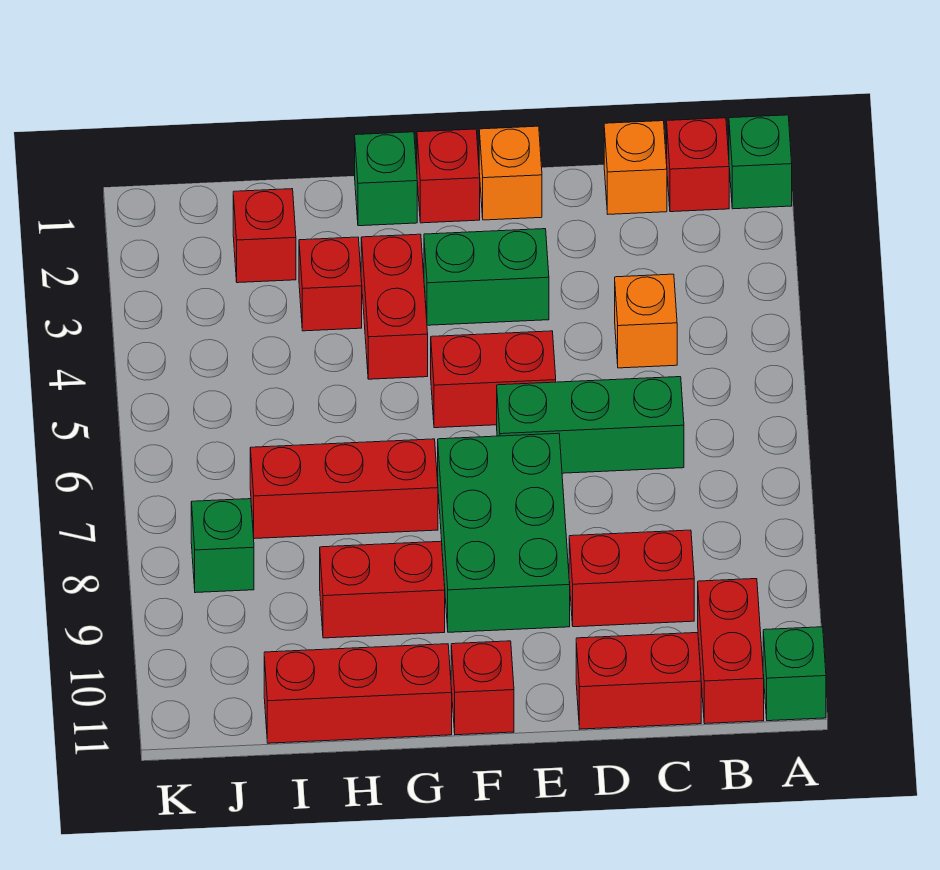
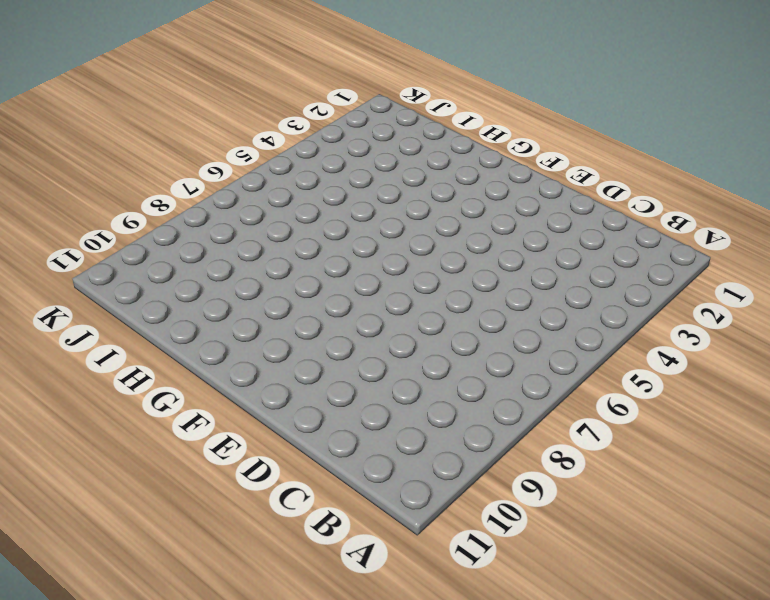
none -> green 1x1 brick [729,115,792,209]
none -> green 1x1 brick [763,627,826,721]
none -> red 1x1 brick [666,118,729,212]

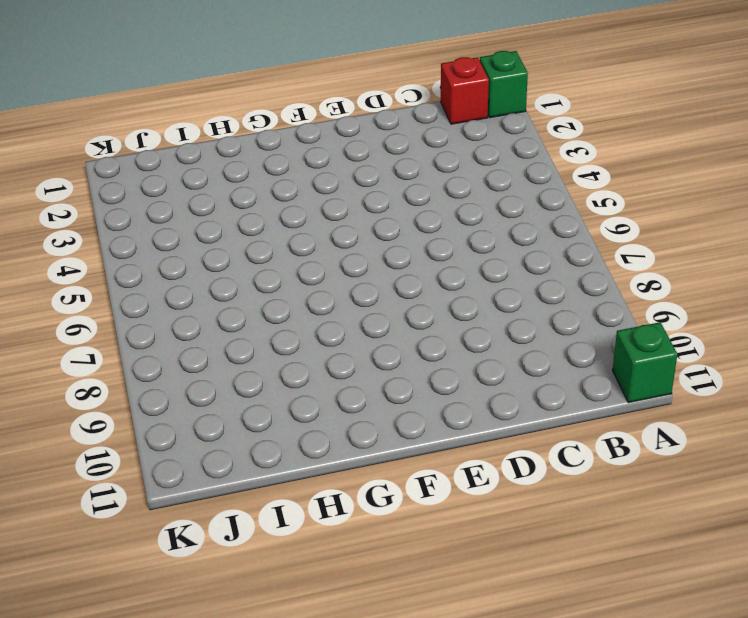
none -> red 1x2 brick [698,579,764,724]
none -> orange 1x1 brick [604,121,667,214]
none -> orange 1x1 brick [615,274,677,368]

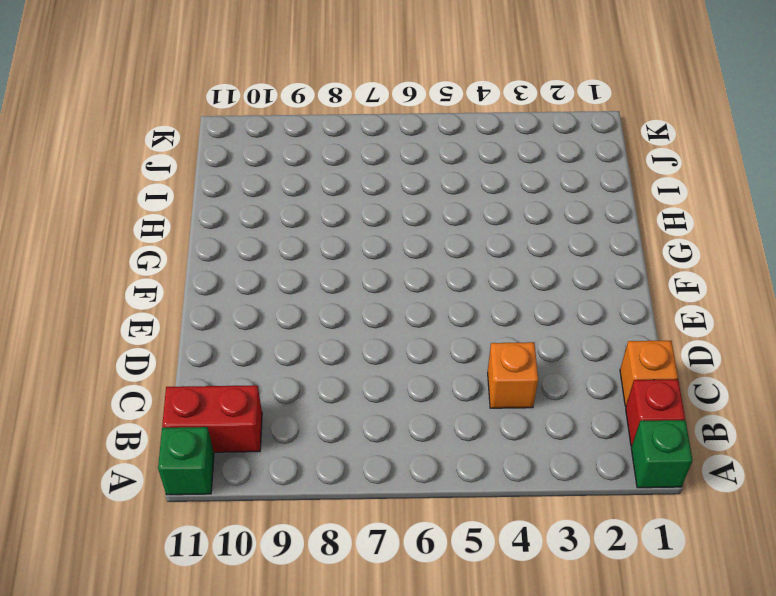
none -> green 1x3 brick [497,377,684,473]
none -> red 1x2 brick [569,530,694,627]
none -> red 1x2 brick [576,633,701,729]

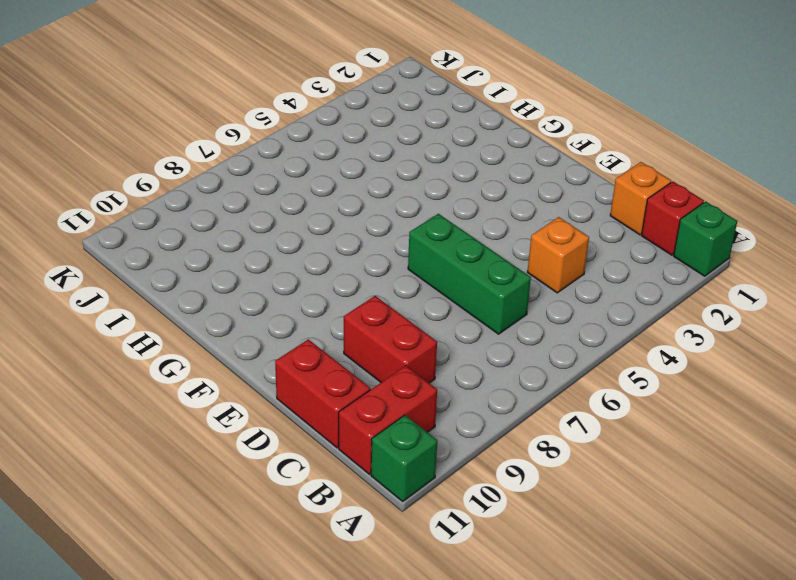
none -> orange 1x1 brick [479,126,542,220]
none -> green 1x2 brick [424,229,549,325]
none -> red 1x2 brick [431,331,556,428]

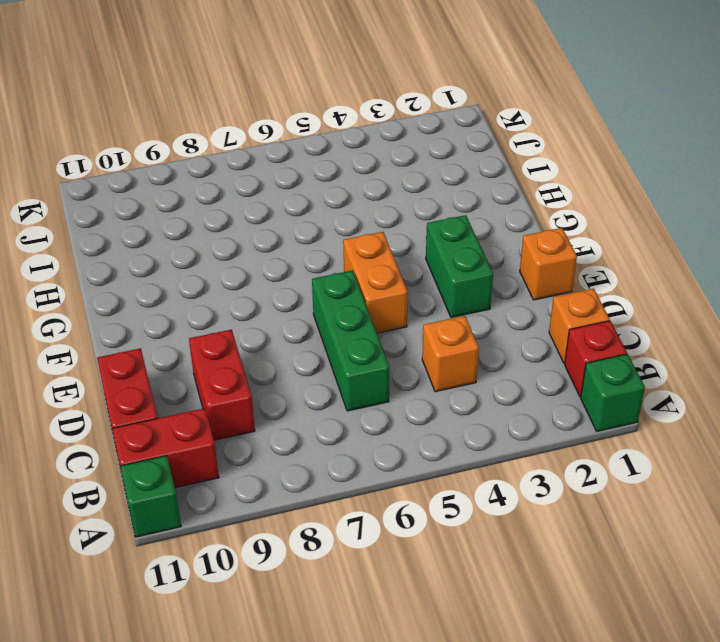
orange 1x2 brick [343,232,408,333] -> red 1x2 brick [431,331,556,428]
none -> green 2x3 brick [438,433,570,632]
none -> red 1x1 brick [417,129,480,223]
none -> red 1x1 brick [451,641,514,735]

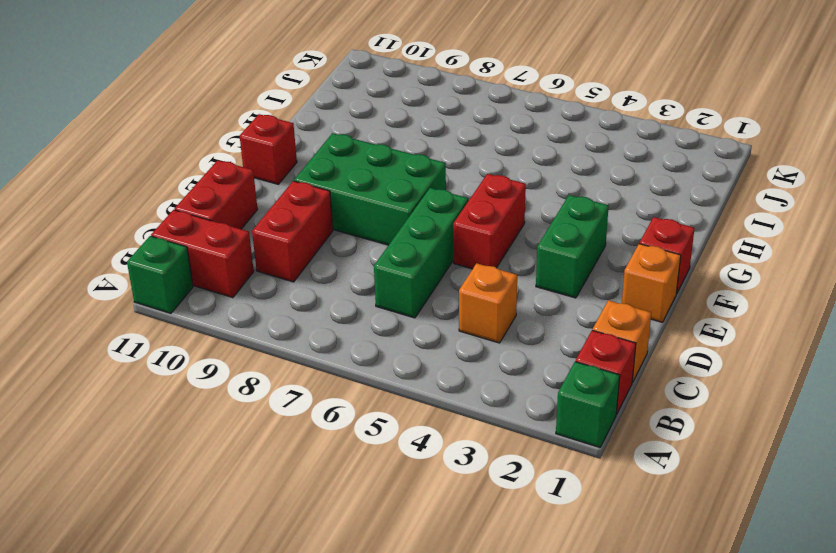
none -> green 1x1 brick [355,132,417,226]
none -> red 1x2 brick [361,234,428,379]
none -> red 1x3 brick [250,439,438,539]

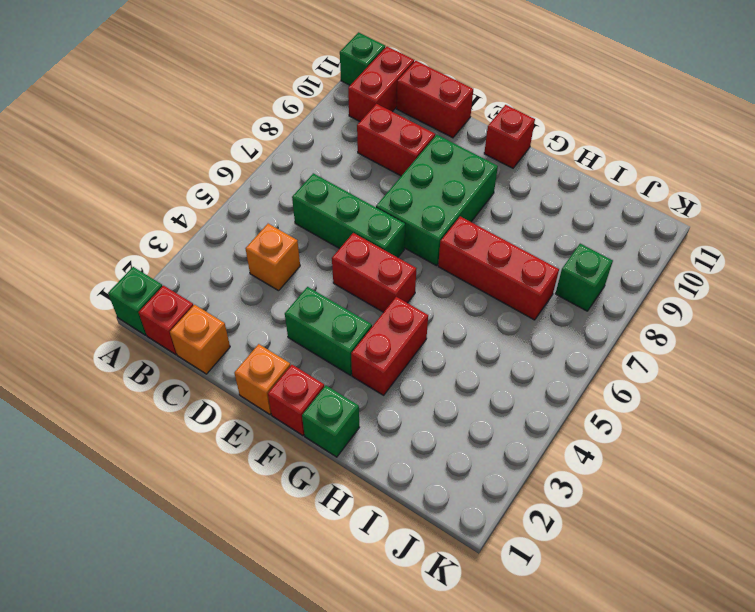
none -> red 1x2 brick [320,541,445,638]
none -> red 1x3 brick [264,644,452,743]
none -> red 1x1 brick [299,237,362,331]

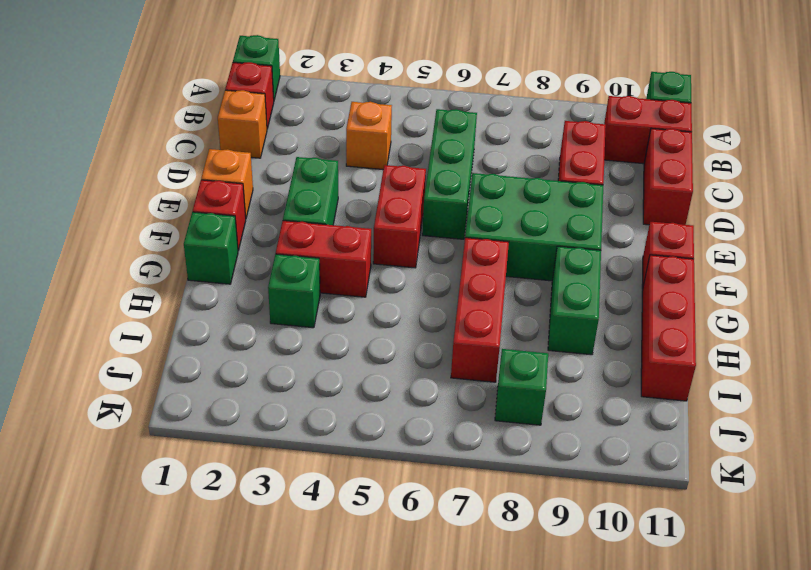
green 1x2 brick [548,246,601,355] -> red 1x2 brick [320,541,445,638]
green 1x1 brick [268,254,320,328] -> red 1x1 brick [299,237,362,331]
none -> red 1x1 brick [233,189,296,283]

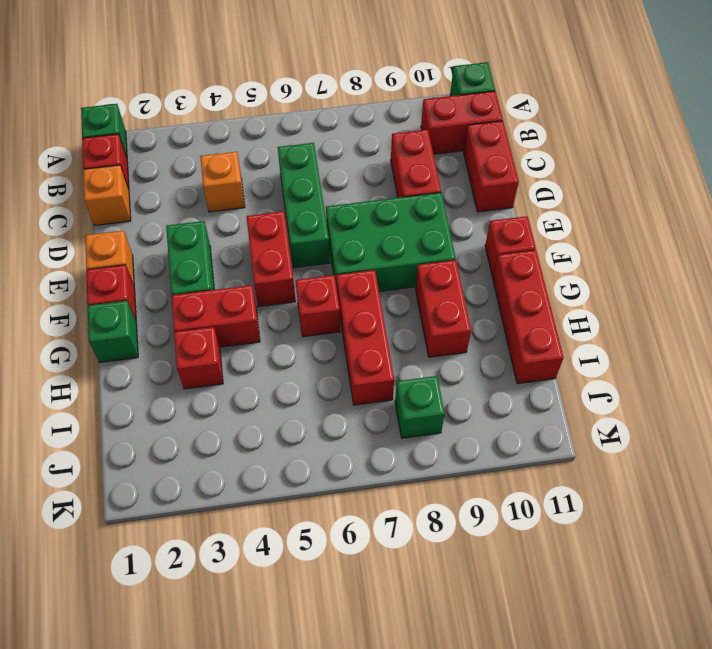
red 1x1 brick [296,275,340,337] -> red 1x1 brick moved to [233,189,296,283]

